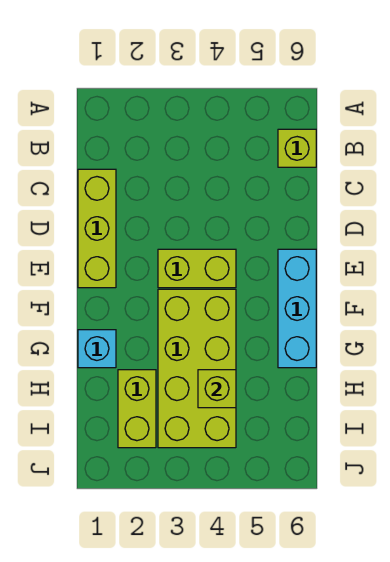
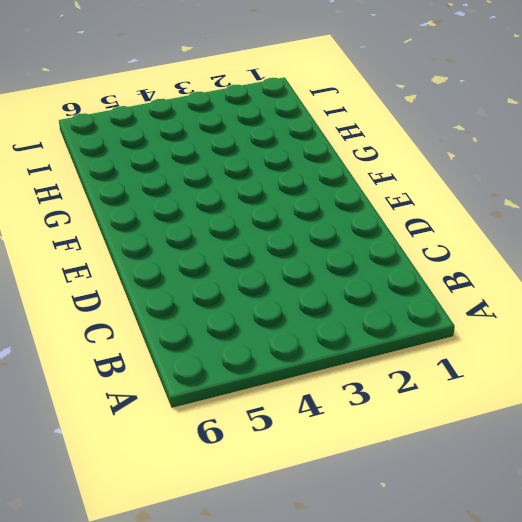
none -> lime 1x1 brick [278,129,316,167]
none -> lime 1x3 brick [78,169,116,288]

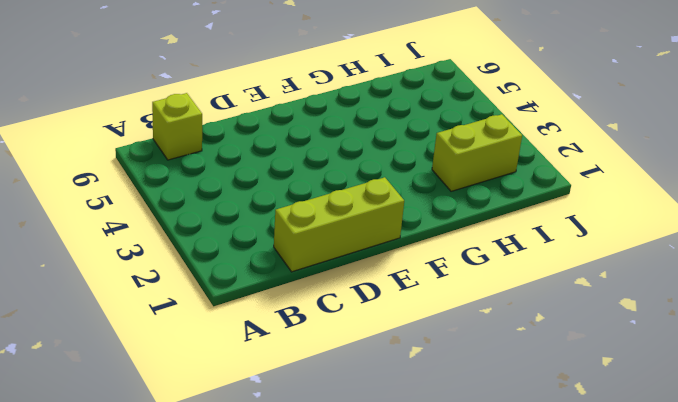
none -> lime 1x2 brick [158,249,236,288]
none -> cyan 1x3 brick [278,249,316,368]

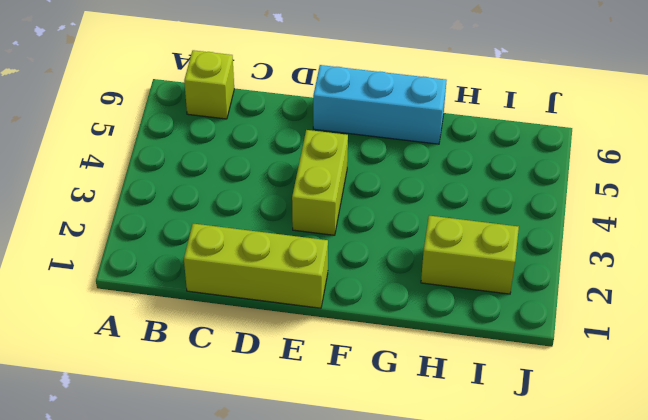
none -> lime 2x4 brick [158,289,236,448]
none -> cyan 1x1 brick [78,330,116,368]

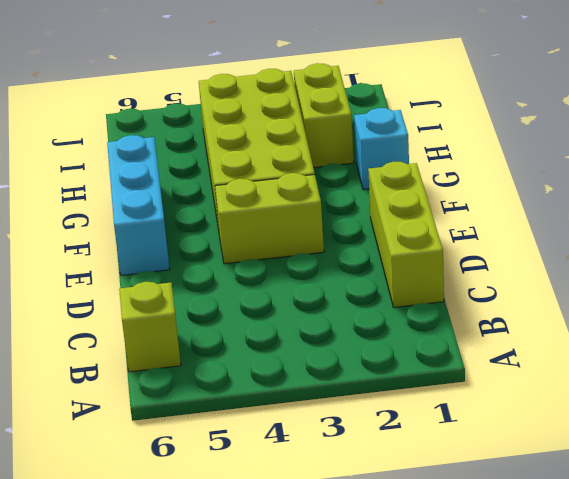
none -> lime 1x1 brick [198,370,236,408]

